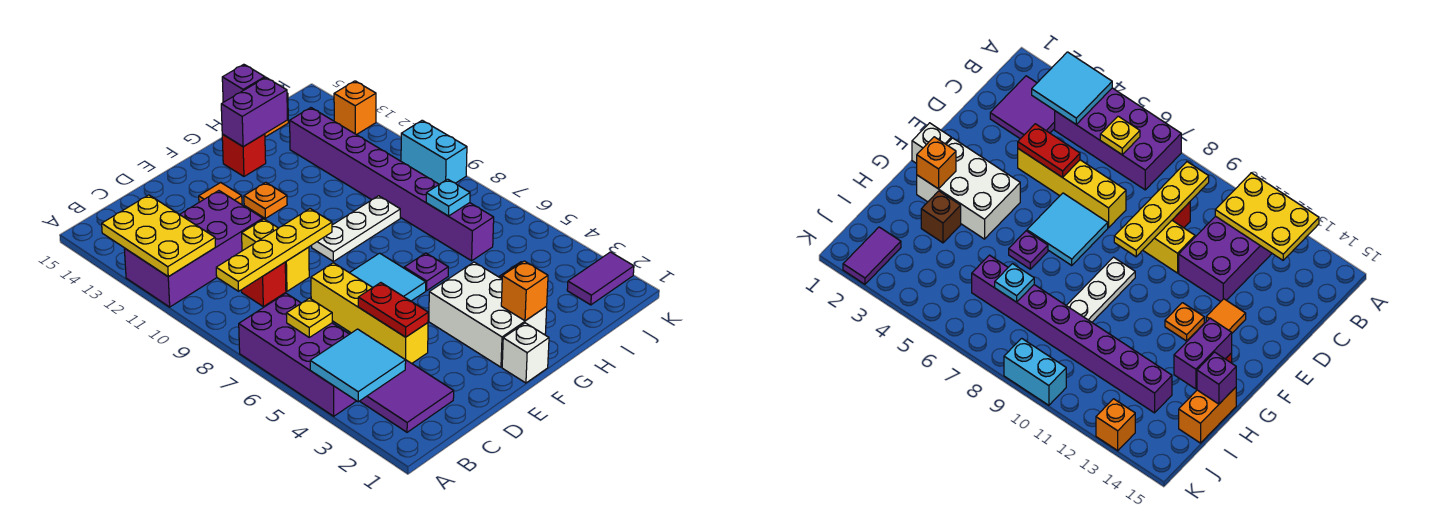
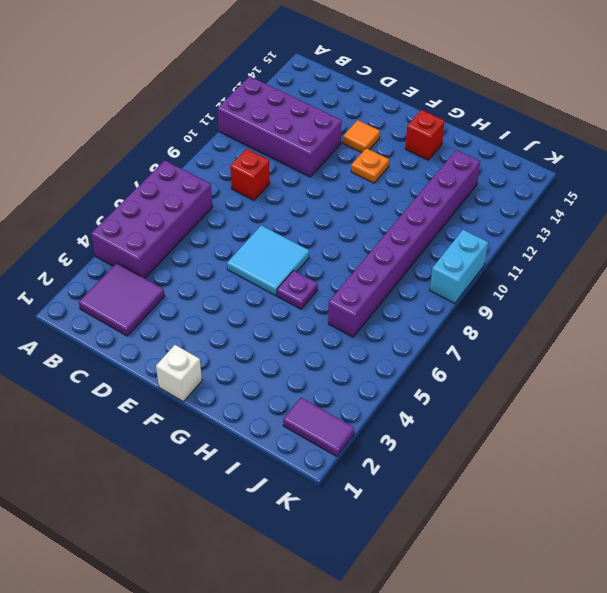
none -> yellow 1x4 brick [311,263,428,363]
none -> yellow 1x2 brick [242,219,309,291]
none -> white 2x3 brick [429,262,547,367]

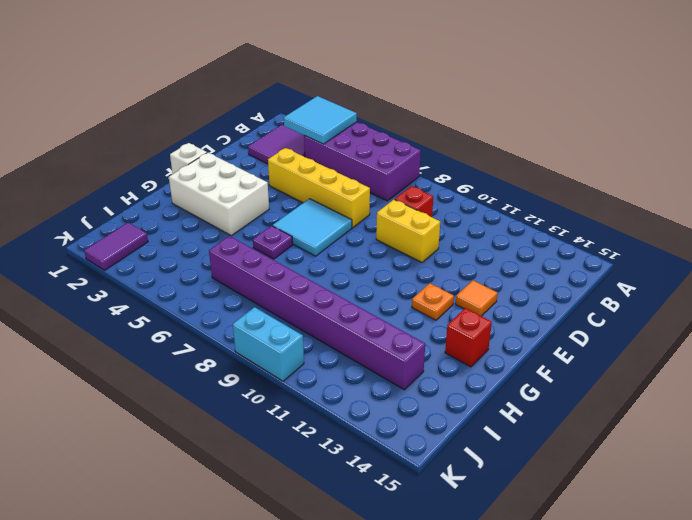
none -> purple 2x4 brick [124,191,263,307]
none -> white 1x3 plate [312,196,400,261]
none -> brown 1x1 brick [921,191,961,243]

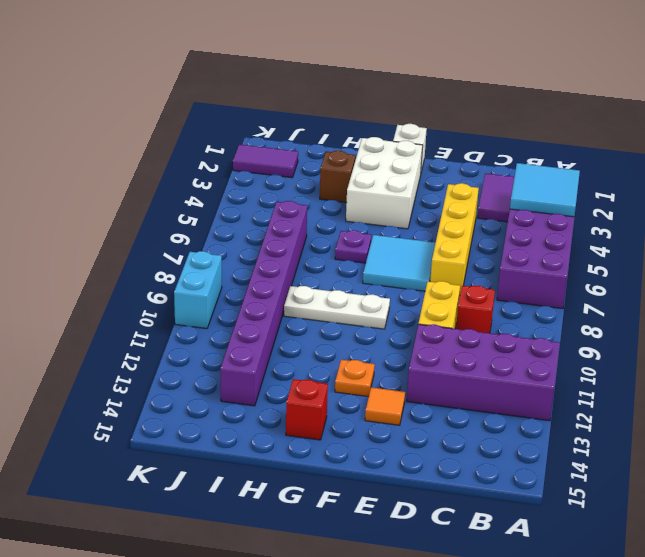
none -> orange 1x2 brick [1179,387,1236,443]
none -> orange 1x1 brick [334,81,376,135]
none -> yellow 2x3 plate [102,195,215,277]

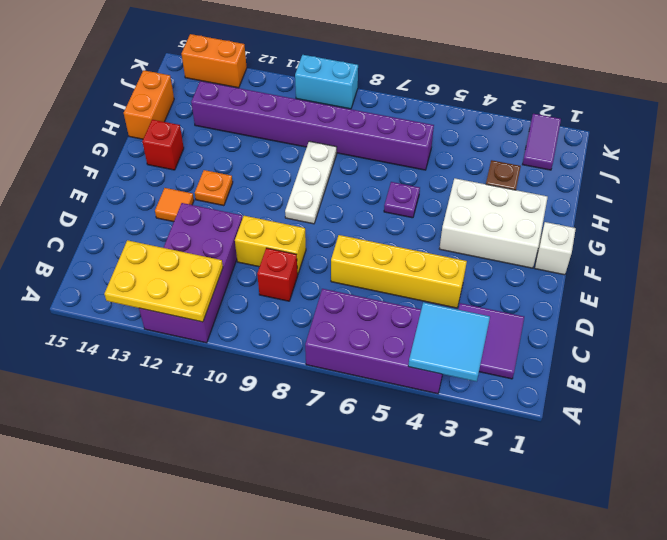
orange 1x2 brick [182,34,247,88] -> orange 1x1 brick [334,81,376,135]
none -> cyan 2x2 tile [350,253,426,301]
none -> yellow 1x1 plate [286,298,332,337]
none -> yellow 1x4 plate [216,209,332,291]

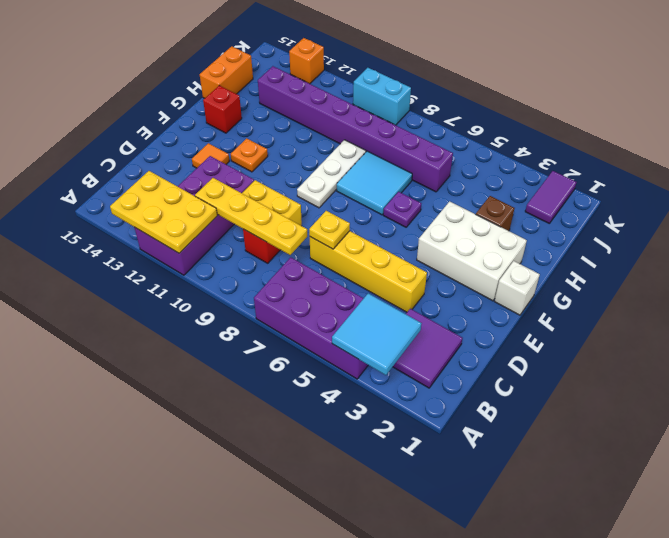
yellow 1x4 plate [195,178,307,255] -> yellow 1x4 plate turned to [216,209,332,291]
yellow 1x1 plate [309,211,350,249] -> yellow 1x1 plate moved to [286,298,332,337]
cyan 2x2 tile [337,151,412,215] -> cyan 2x2 tile moved to [350,253,426,301]
none -> red 1x2 plate [358,283,428,337]
none -> orange 1x1 brick [501,261,548,321]
none -> purple 1x2 brick [221,78,287,147]

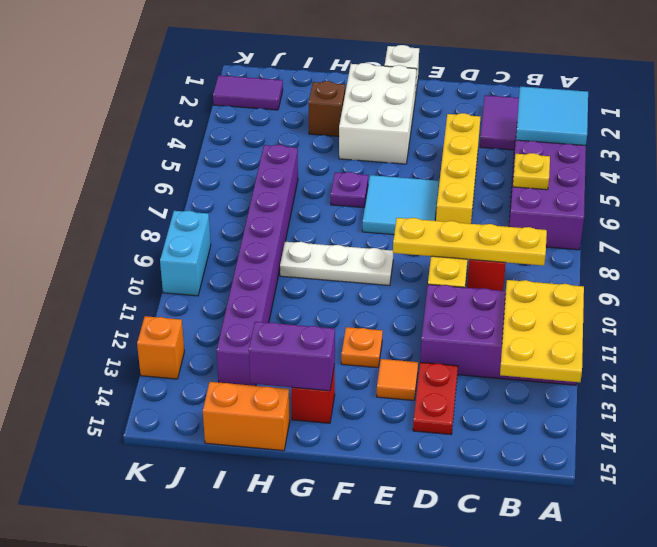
red 1x2 plate [413,362,458,434] -> red 1x2 plate moved to [358,283,428,337]
none -> orange 1x1 brick [501,261,548,321]
none -> purple 1x1 brick [222,64,265,102]
none -> cyan 1x1 plate [426,179,470,216]

